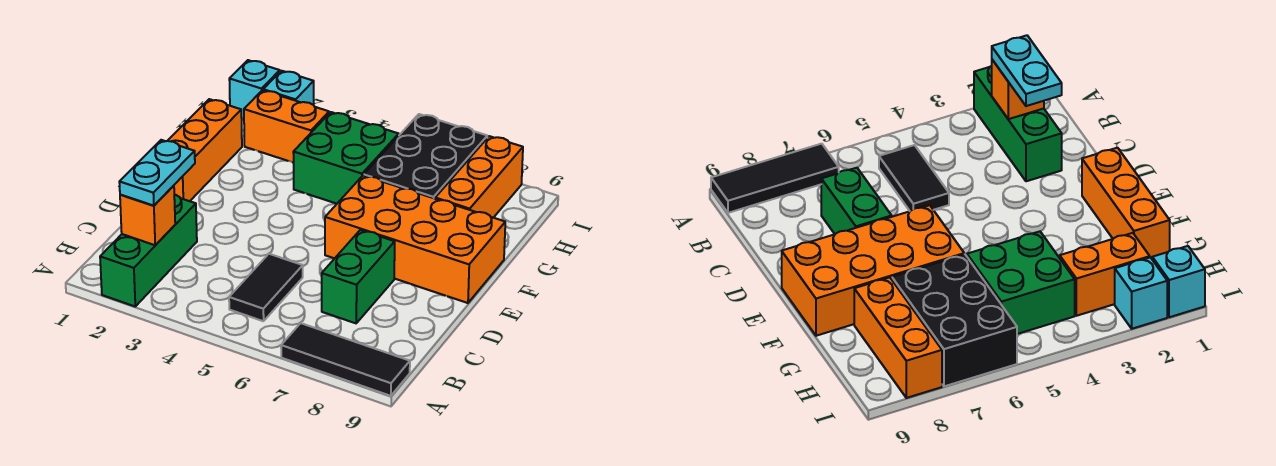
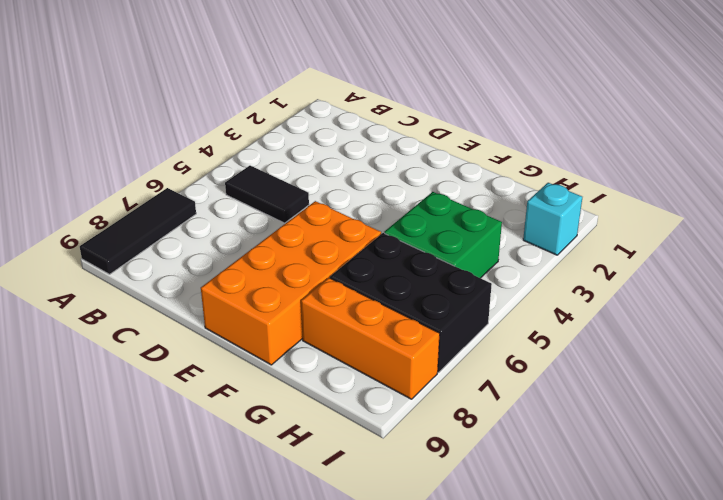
none -> green 1x3 brick [100,195,197,306]
none -> green 1x2 brick [322,230,395,323]
none -> orange 1x3 brick [168,99,242,201]

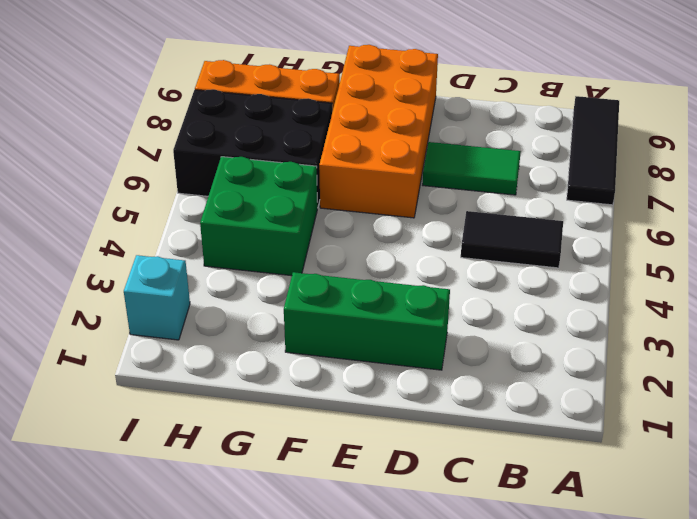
green 1x2 tile [423,142,521,195] -> green 1x2 brick [322,230,395,323]
green 1x3 brick [284,272,450,370] -> green 1x3 brick moved to [100,195,197,306]
none -> orange 1x3 brick [168,99,242,201]
none -> orange 1x2 brick [244,90,329,163]
none -> cyan 1x1 brick [229,60,280,120]

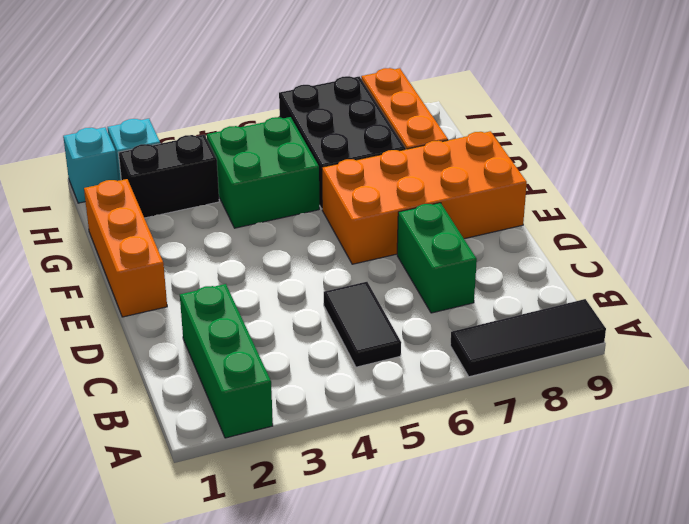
black 1x2 brick [118,135,219,218] -> orange 1x2 brick [244,90,329,163]
none -> orange 1x1 brick [120,186,175,245]
none -> cyan 1x2 plate [119,140,195,206]

